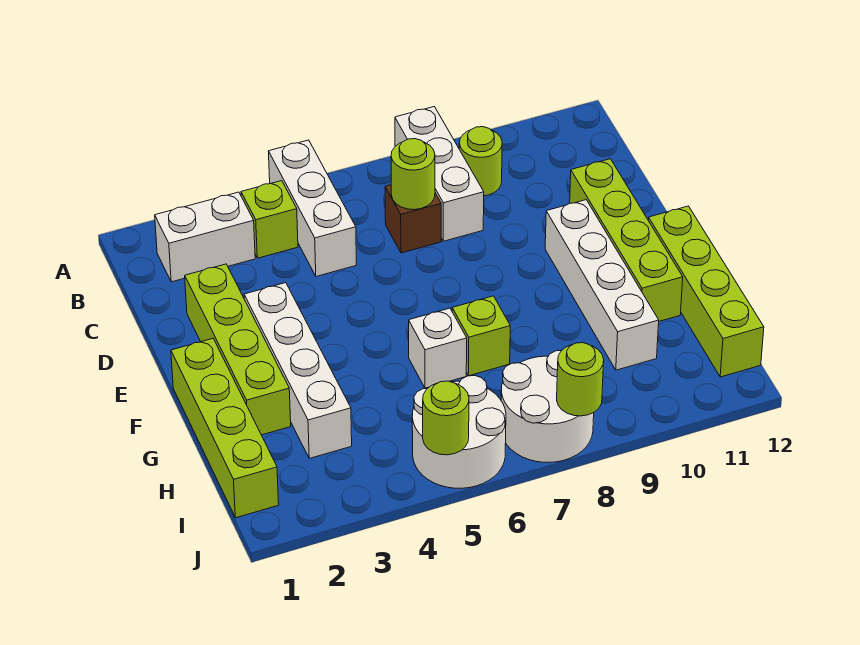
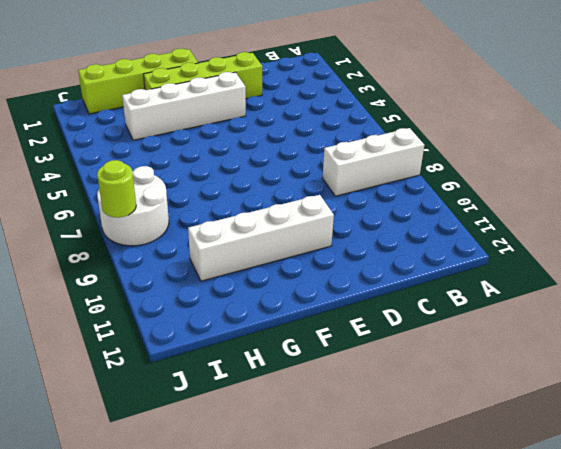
none -> white 1x3 brick [268,140,356,276]
none -> white 1x2 brick [155,192,255,282]
none -> lime 1x1 brick [241,181,298,258]

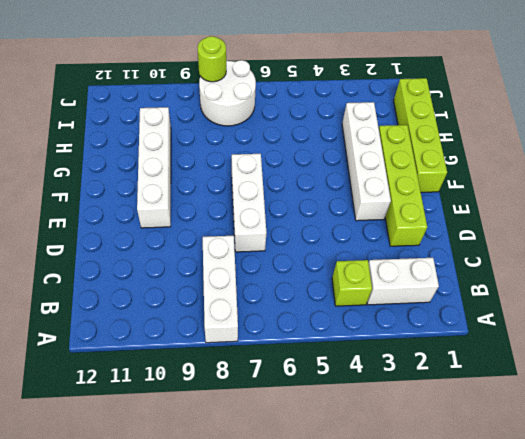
white 1x3 brick [232,154,266,252] -> white 1x3 brick moved to [268,140,356,276]
none -> lime 1x1 round brick [459,127,502,196]
none -> brown 1x1 brick [385,185,441,253]
none -> lime 1x4 brick [570,159,683,321]

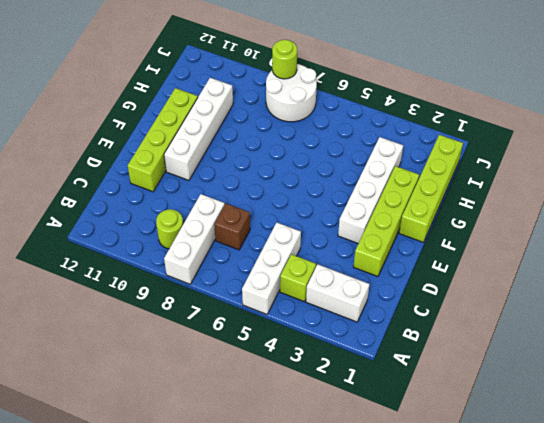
none -> lime 1x4 brick [648,206,764,377]
none -> white 1x1 brick [409,308,467,388]
none -> lime 1x1 brick [452,296,510,376]

